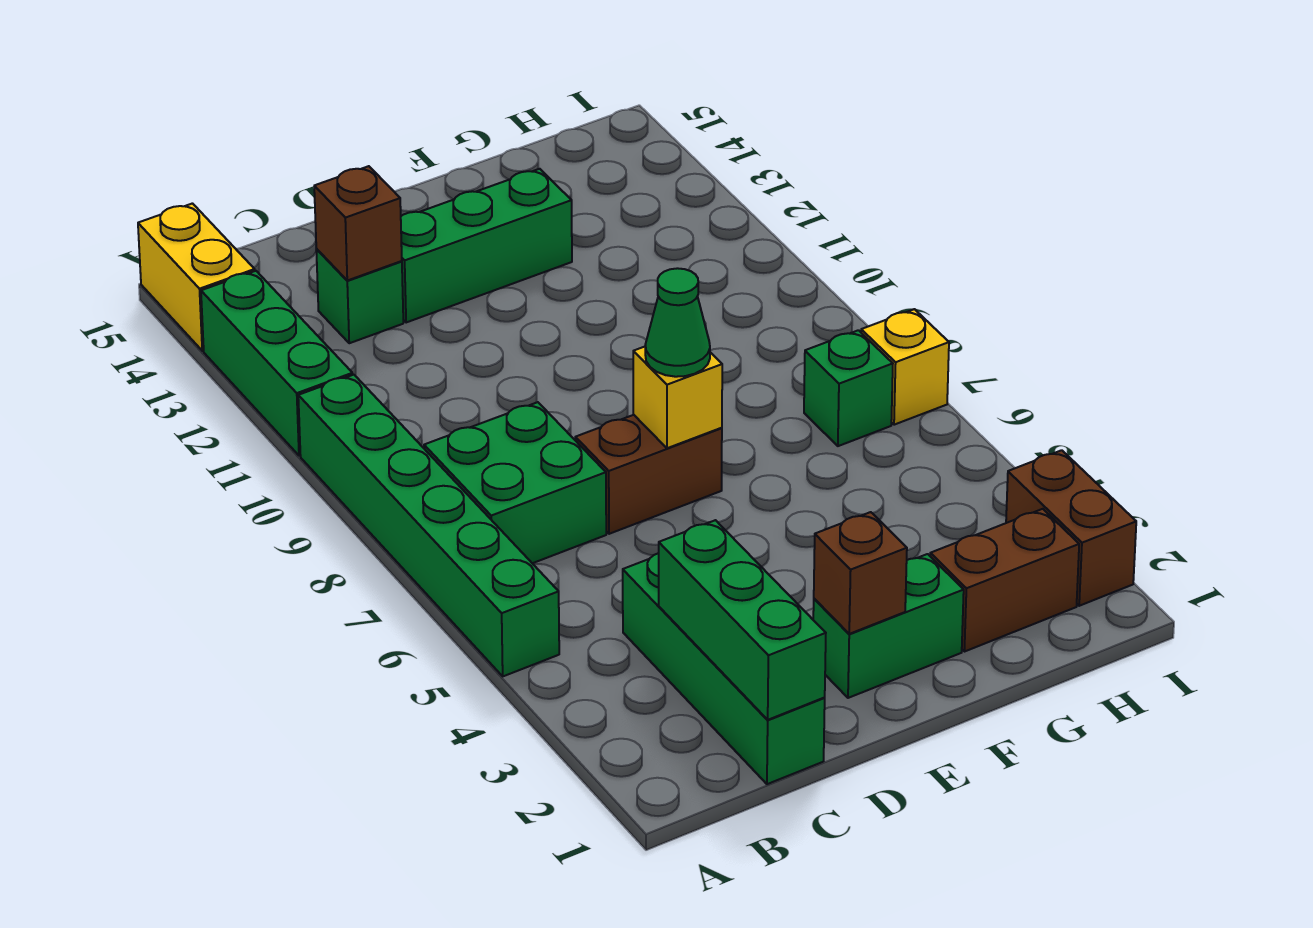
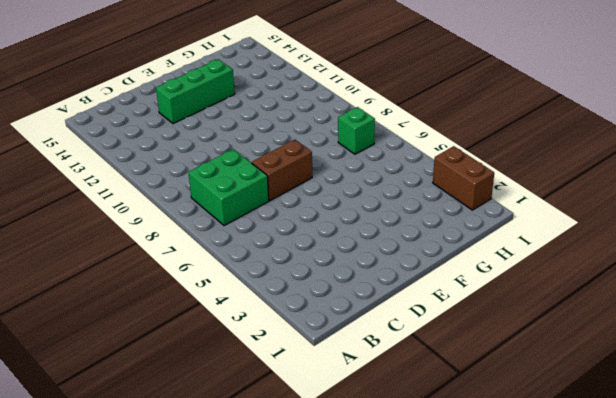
none -> green 1x6 brick [298,375,559,676]
none -> green 1x3 brick [201,271,353,456]
none -> yellow 1x2 brick [138,203,255,351]

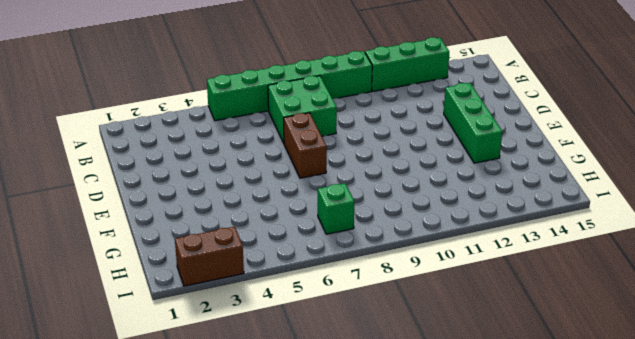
none -> yellow 1x2 brick [138,203,255,351]
none -> green 1x4 brick [623,553,825,784]
none -> green 1x1 brick [316,249,403,343]

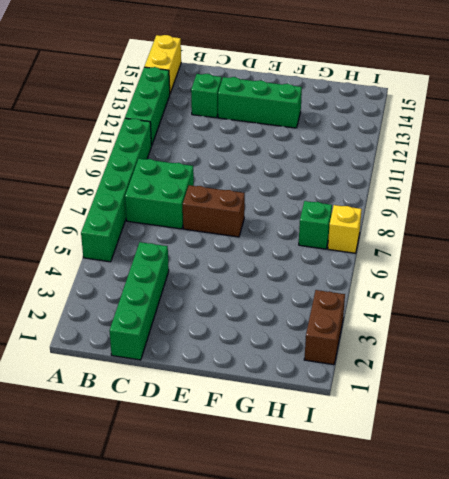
none -> green 1x2 brick [813,554,964,698]
none -> brown 1x2 brick [930,509,1079,652]
none -> green 1x3 brick [659,520,826,720]

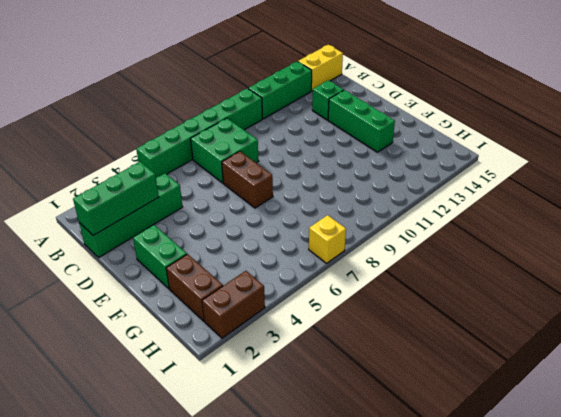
none -> green 1x1 brick [804,330,893,446]
none -> brown 1x1 brick [314,166,402,280]
none -> brown 1x1 brick [814,512,907,634]

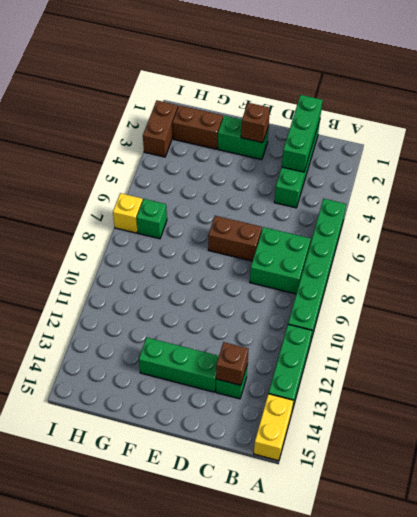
none -> yellow 1x1 brick [633,347,722,448]
none -> green 1x1 cone [645,268,710,377]

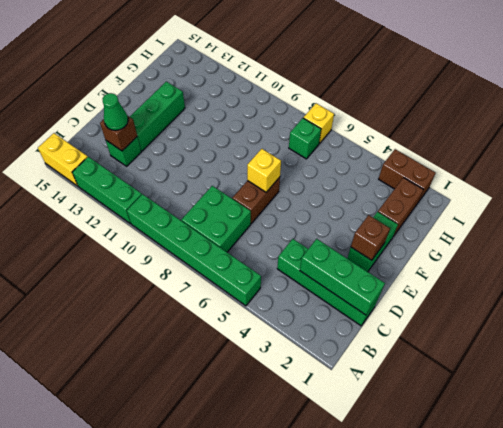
green 1x1 cone [102,93,128,130] -> green 1x1 cone moved to [645,268,710,377]

